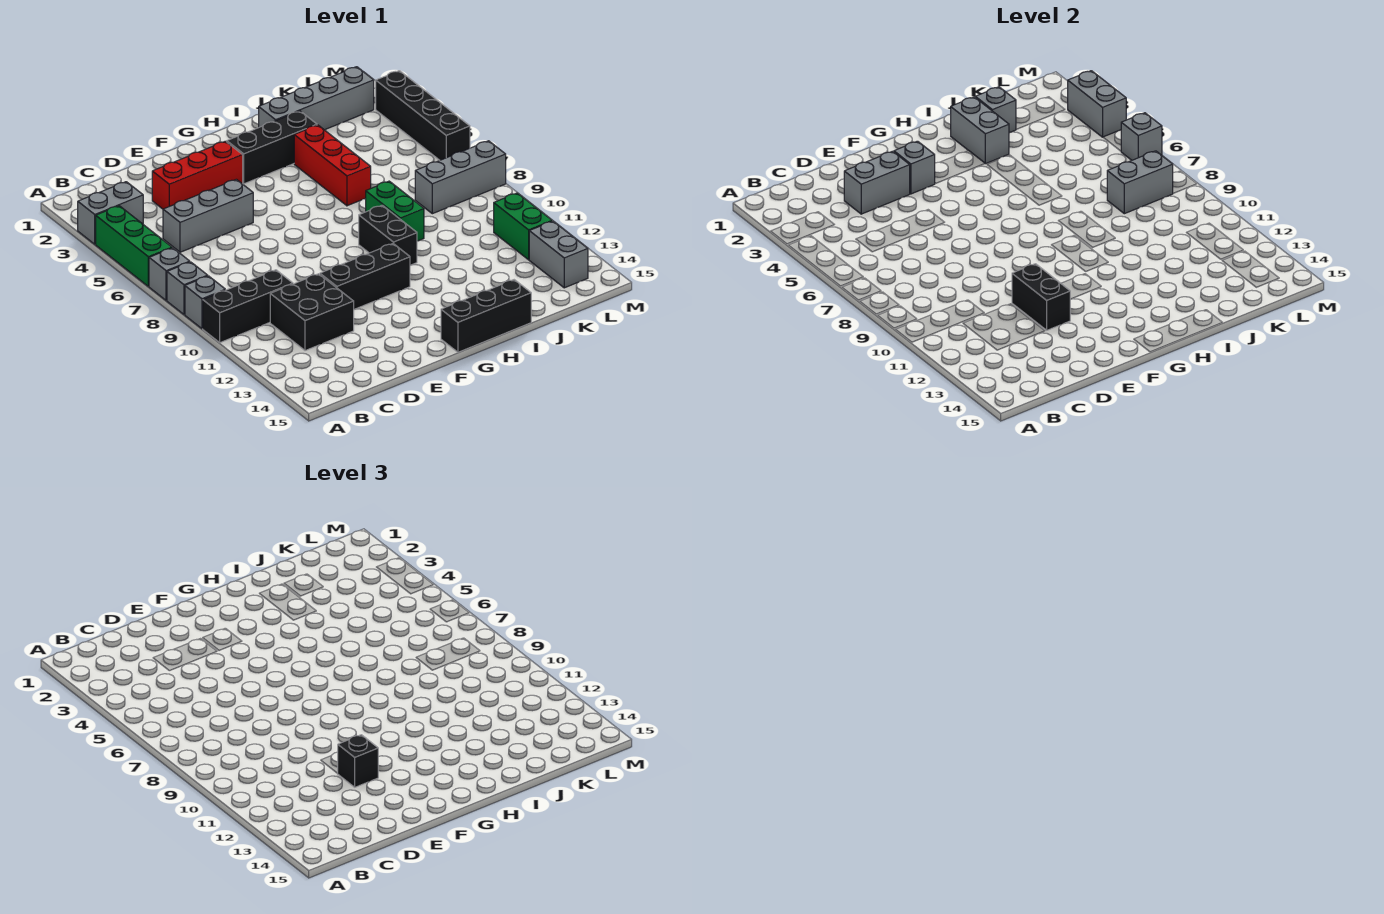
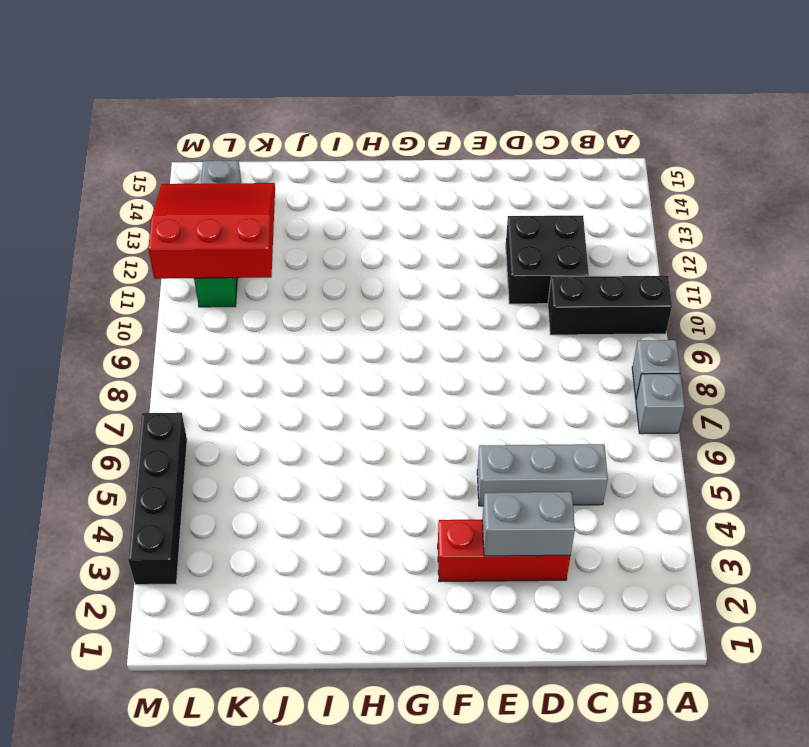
red 3x3 slope [148,183,275,279] -> none
none -> grey 1x2 brick [78,182,143,244]
none -> green 1x3 brick [96,206,172,286]
none -> grey 1x1 brick [185,276,225,329]

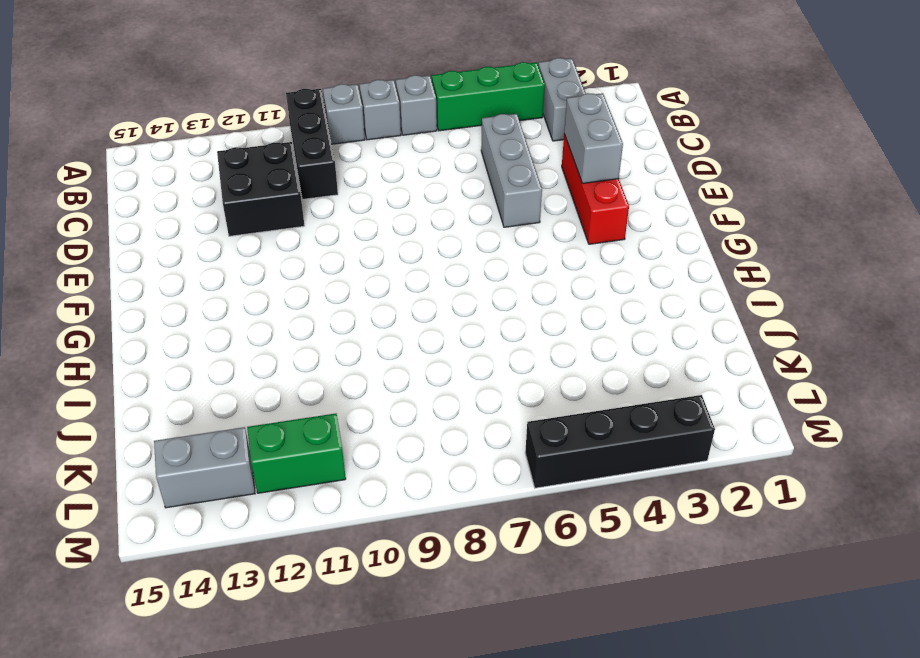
none -> black 1x3 brick [320,244,410,309]
none -> black 1x3 brick [227,111,317,184]
none -> black 1x3 brick [441,280,531,352]

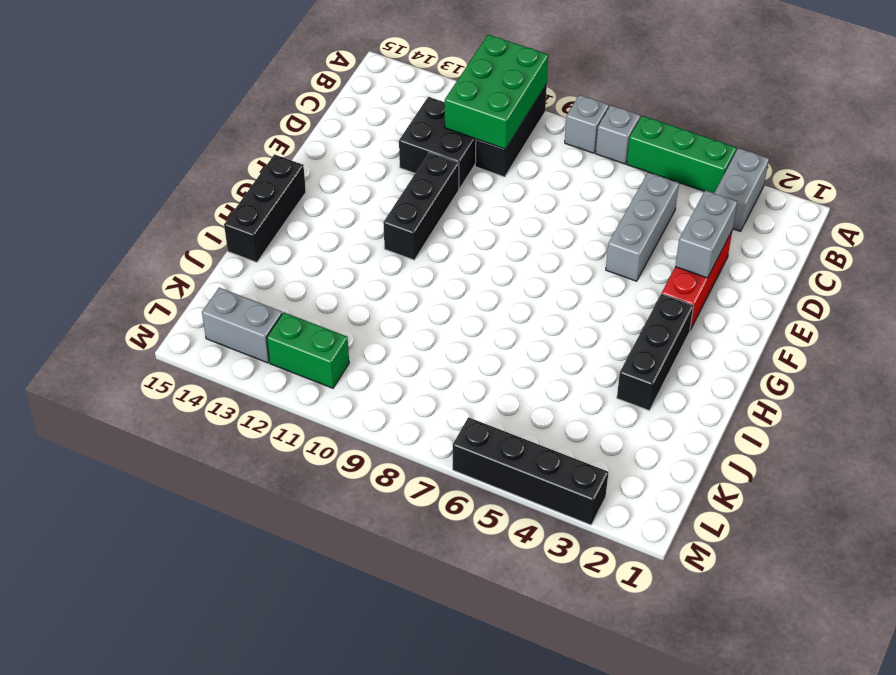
green 2x3 brick [445,35,548,149] -> none
none -> grey 1x1 brick [185,276,225,329]
none -> black 1x2 brick [359,205,417,265]
none -> grey 1x4 brick [259,67,374,130]

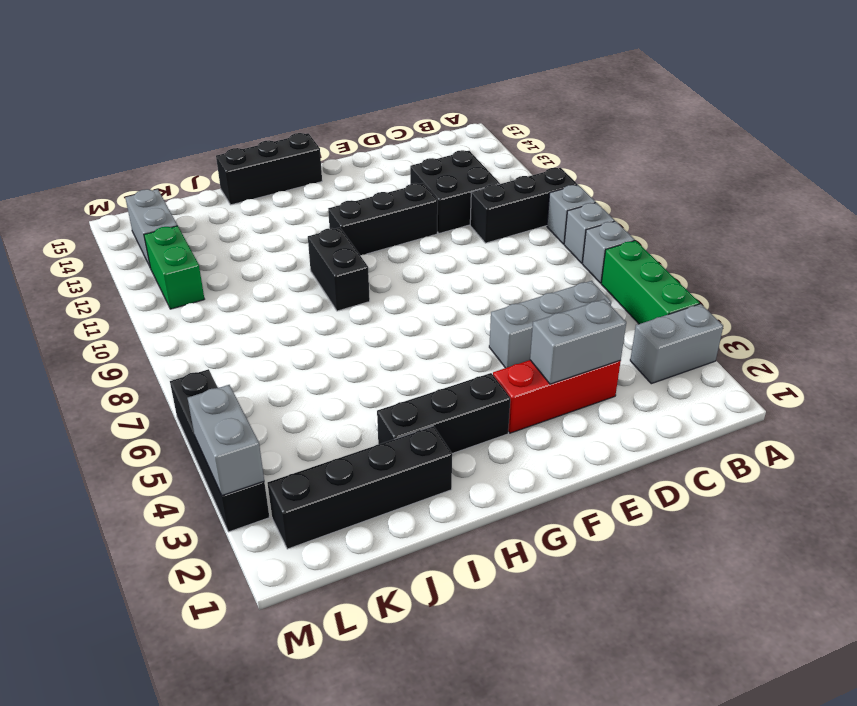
black 1x4 brick [267,426,452,549] -> grey 1x4 brick [259,67,374,130]
none -> red 1x3 brick [294,125,371,206]
none -> green 1x2 brick [365,181,424,241]
none -> grey 1x3 brick [415,141,506,214]

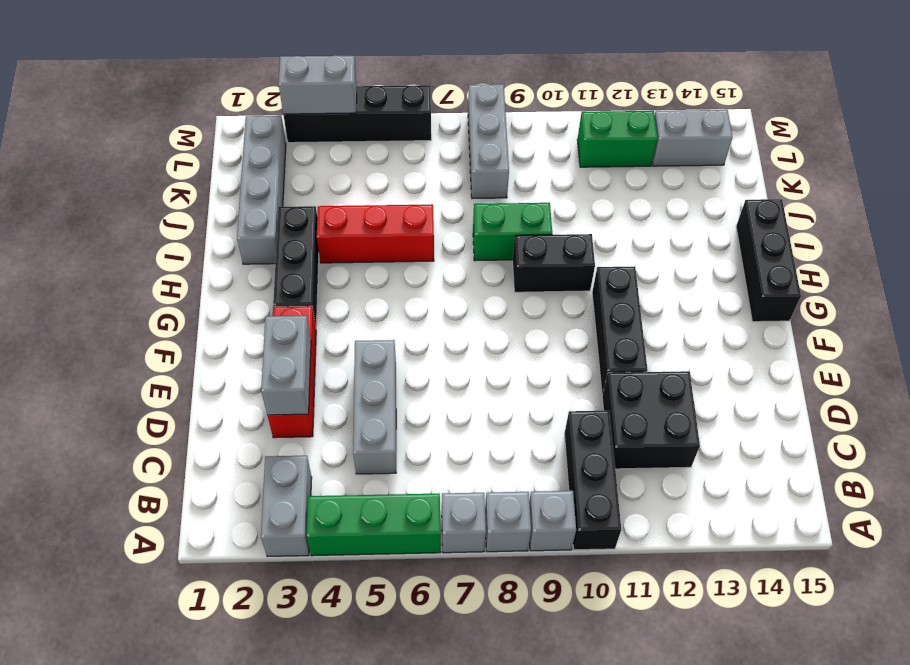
none -> black 1x2 brick [1012,264,1070,330]
none -> grey 1x1 brick [894,141,935,194]
none -> grey 1x2 brick [951,97,1009,164]

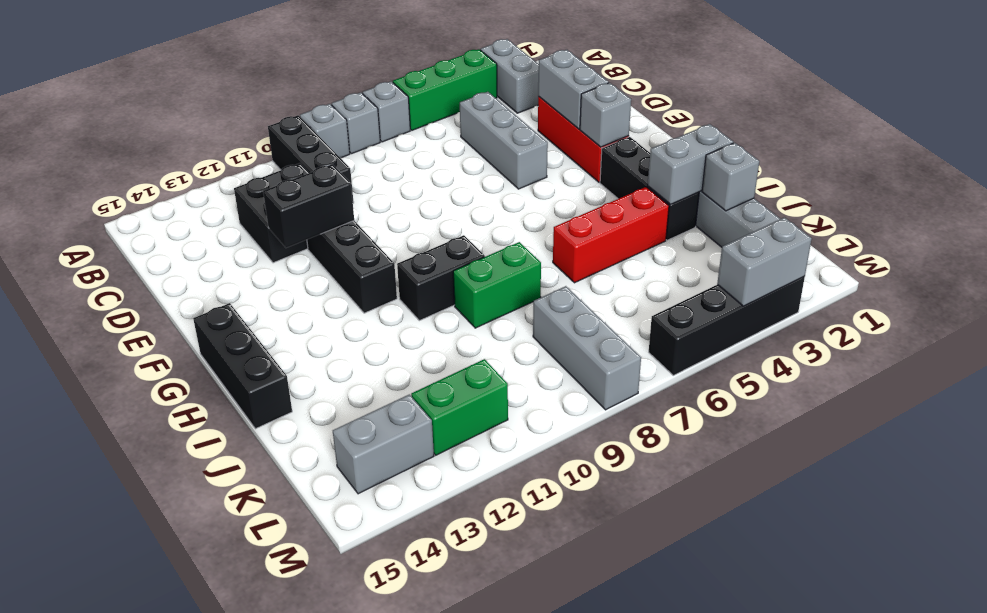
none -> grey 1x2 brick [1107,151,1173,214]
none -> grey 1x1 brick [1121,113,1162,160]
none -> black 1x1 brick [337,735,378,787]

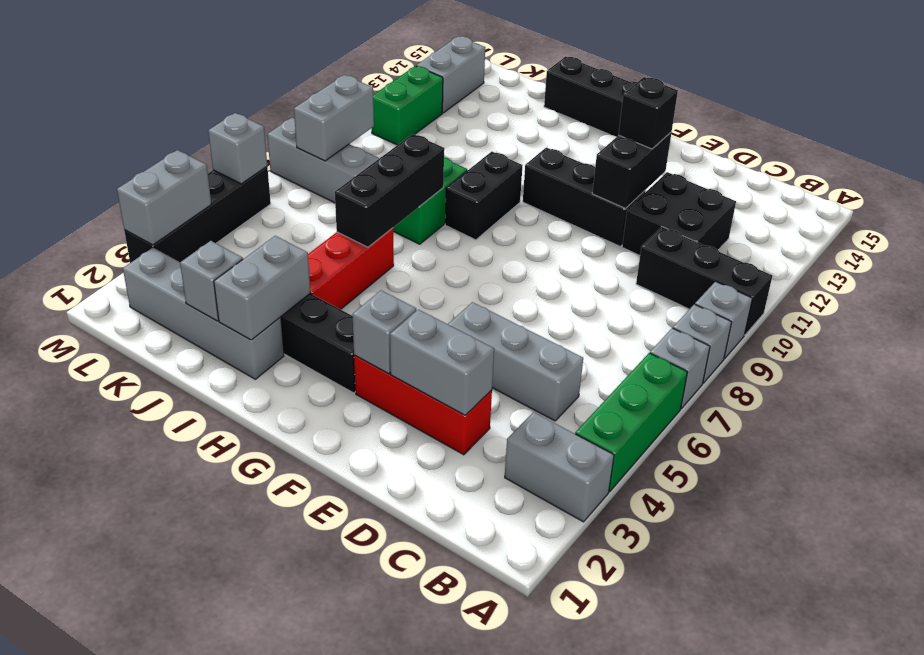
black 1x3 brick [335,134,444,247] -> none
grey 1x2 brick [294,75,374,161] -> grey 1x2 brick turned to [1107,151,1173,214]

